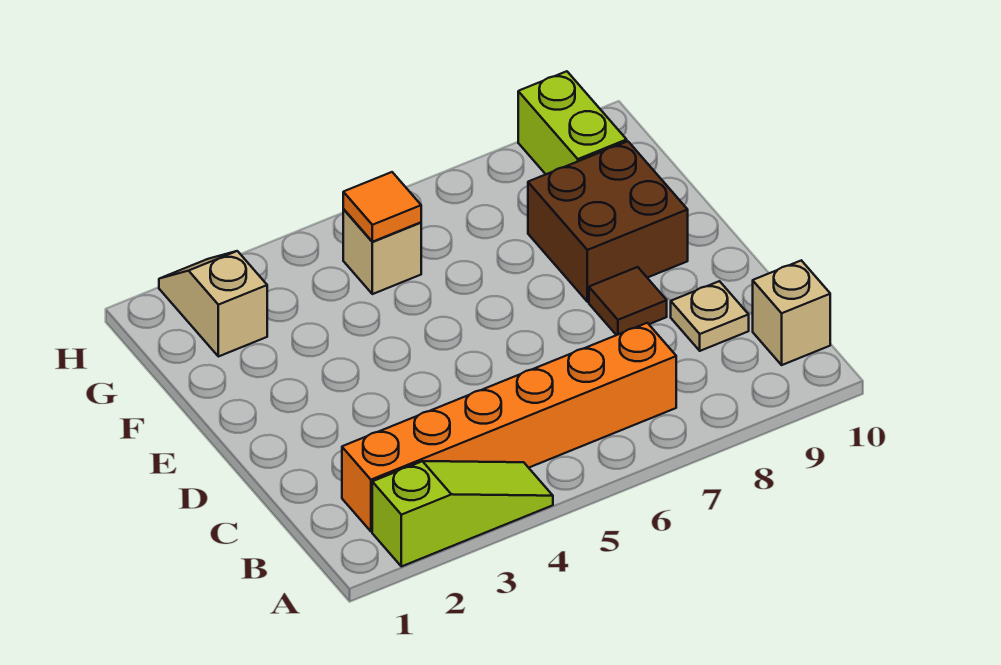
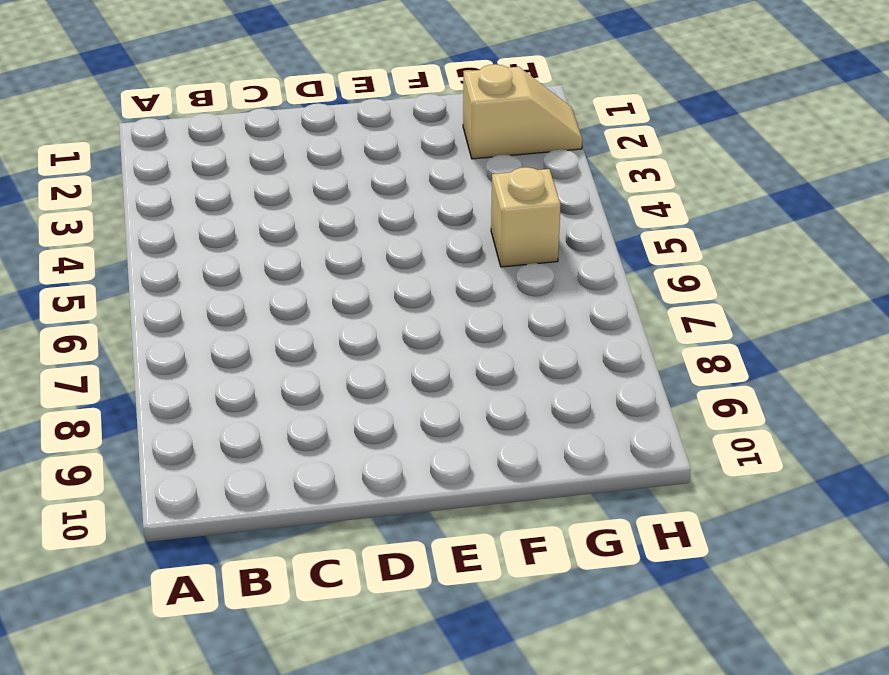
none -> lime 1x3 slope [372,461,553,567]
none -> orange 1x6 brick [342,323,676,531]

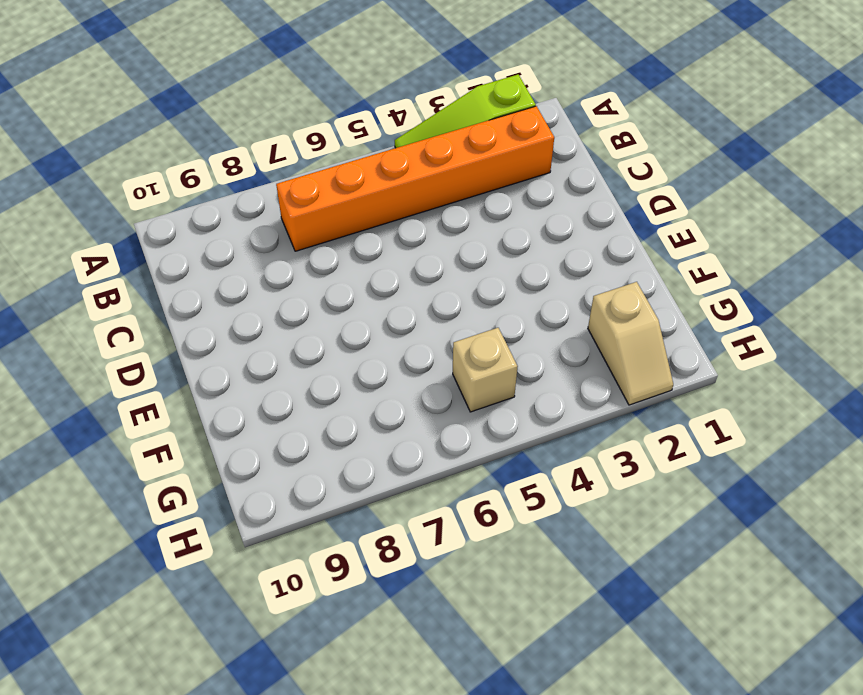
none -> tan 1x1 brick [753,260,830,365]
none -> tan 1x1 plate [671,281,749,351]

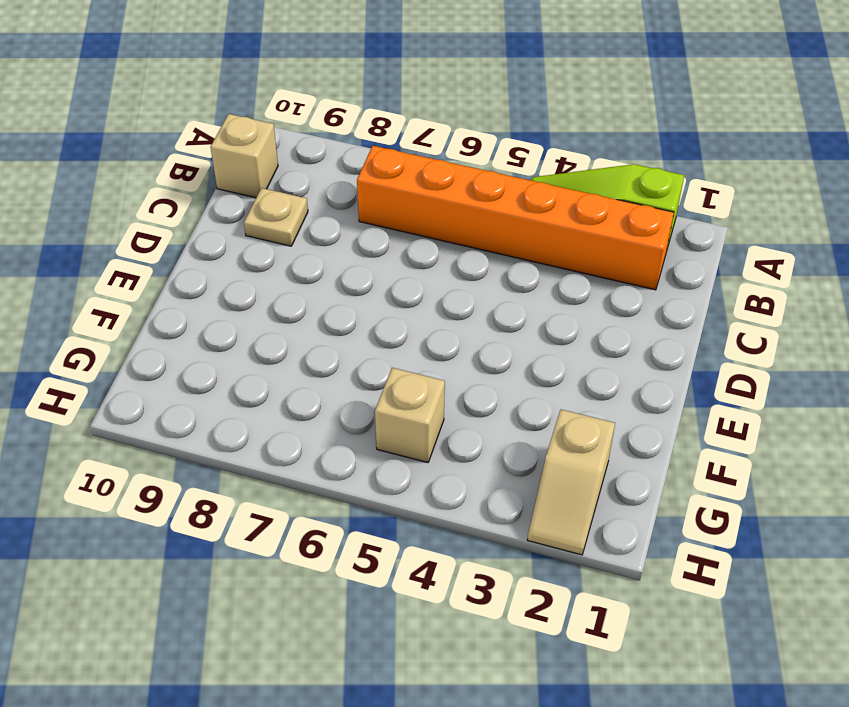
none -> brown 1x1 tile [589,267,667,335]
none -> brown 2x2 brick [528,141,688,302]

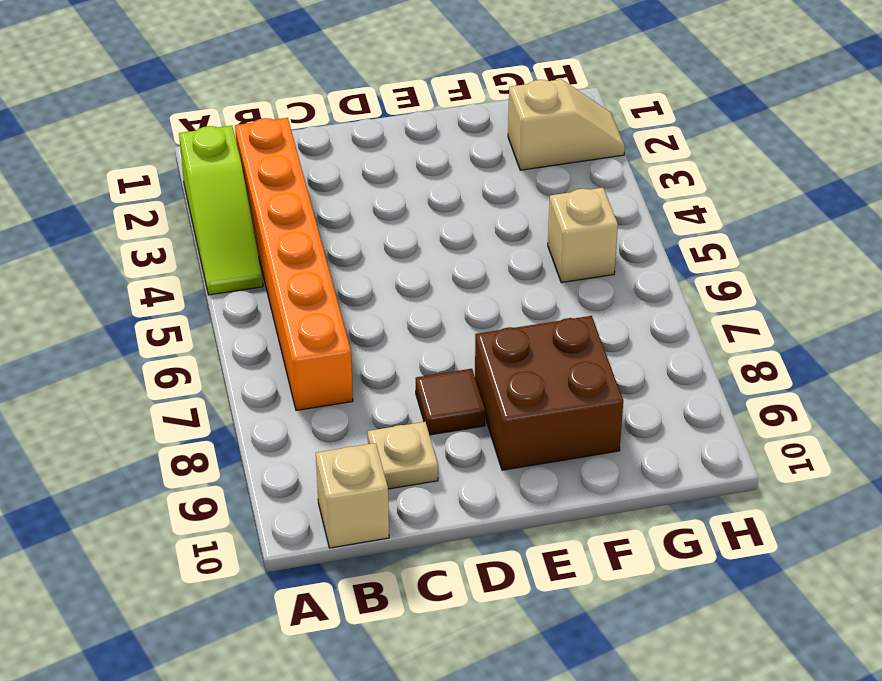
none -> lime 1x2 brick [518,71,627,174]
none -> orange 1x1 tile [343,172,421,242]

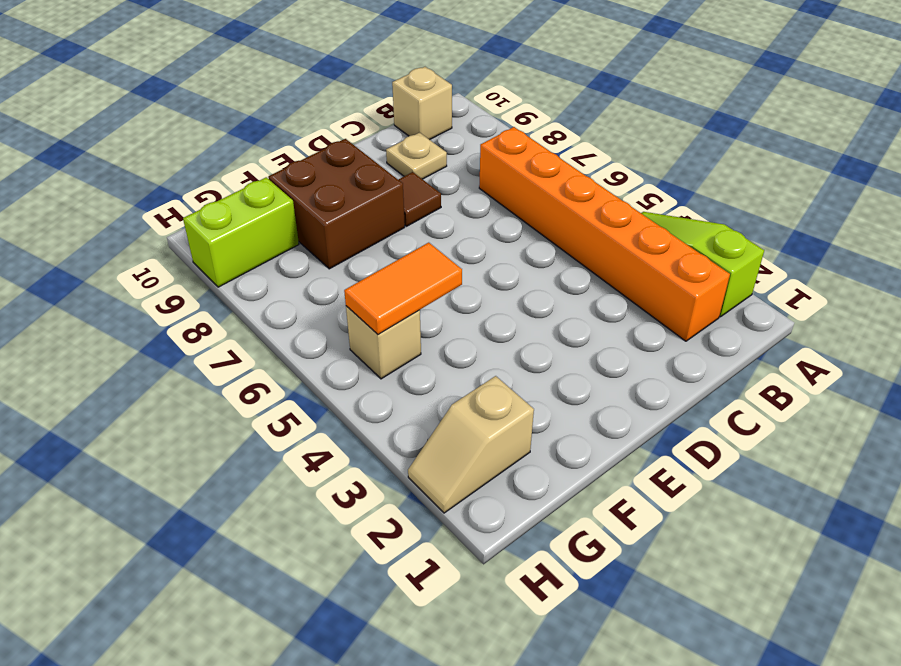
orange 1x2 tile [344,243,462,334] -> orange 1x1 tile [343,172,421,242]

